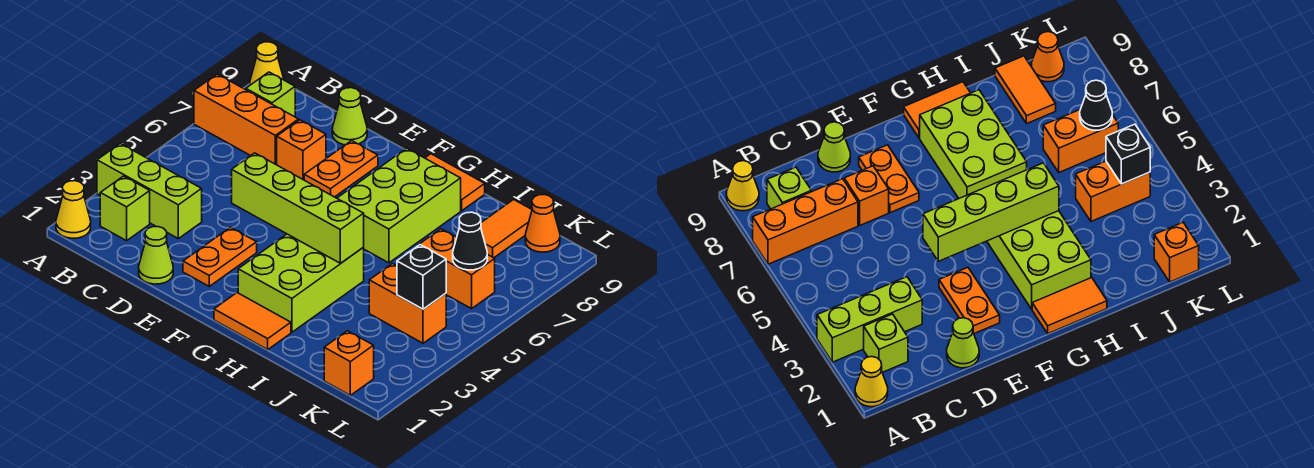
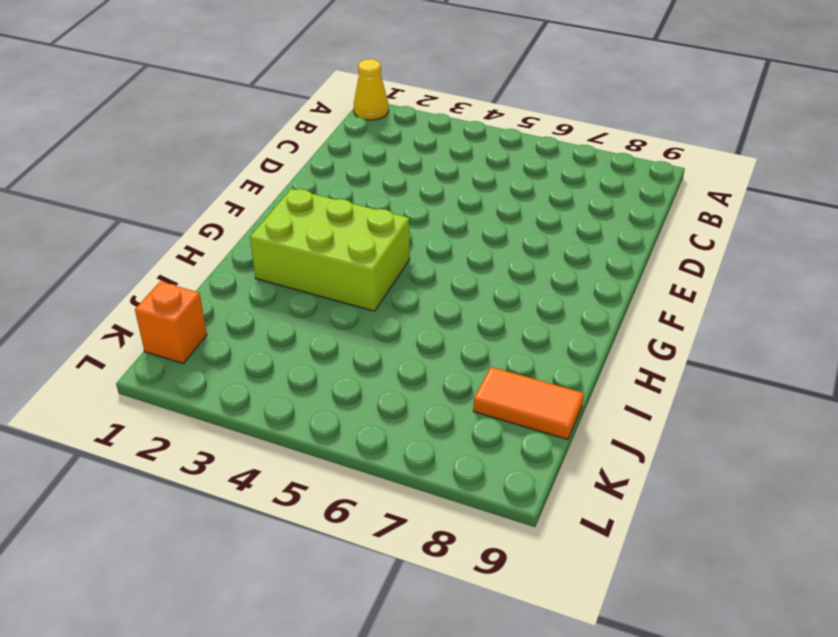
none -> lime 1x3 brick [97,144,202,239]
none -> orange 1x3 brick [194,74,298,165]
none -> yellow 1x1 cone [250,42,284,85]

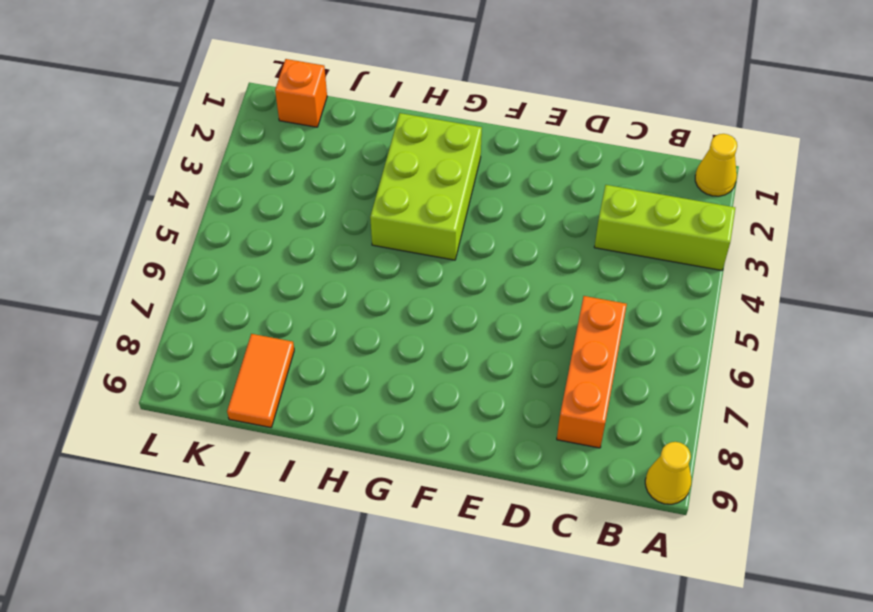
orange 1x3 brick [557,296,627,448] -> orange 1x3 brick turned to [194,74,298,165]
none -> lime 1x1 brick [100,176,150,241]
none -> lime 1x1 brick [246,72,295,117]
none -> lime 1x1 cone [139,227,173,284]

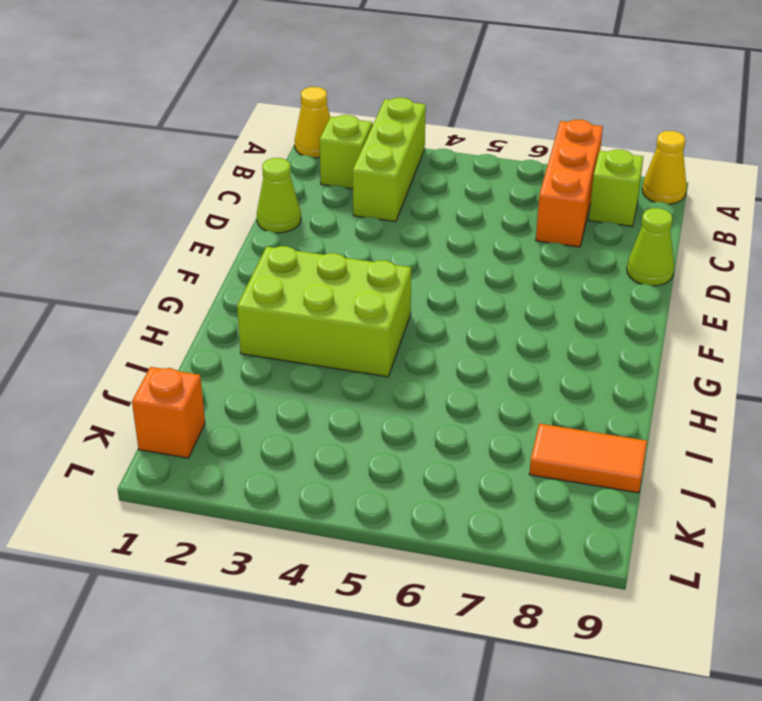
none -> orange 1x1 brick [277,120,326,180]
none -> orange 1x2 plate [183,227,257,286]
none -> orange 1x2 plate [304,141,378,197]

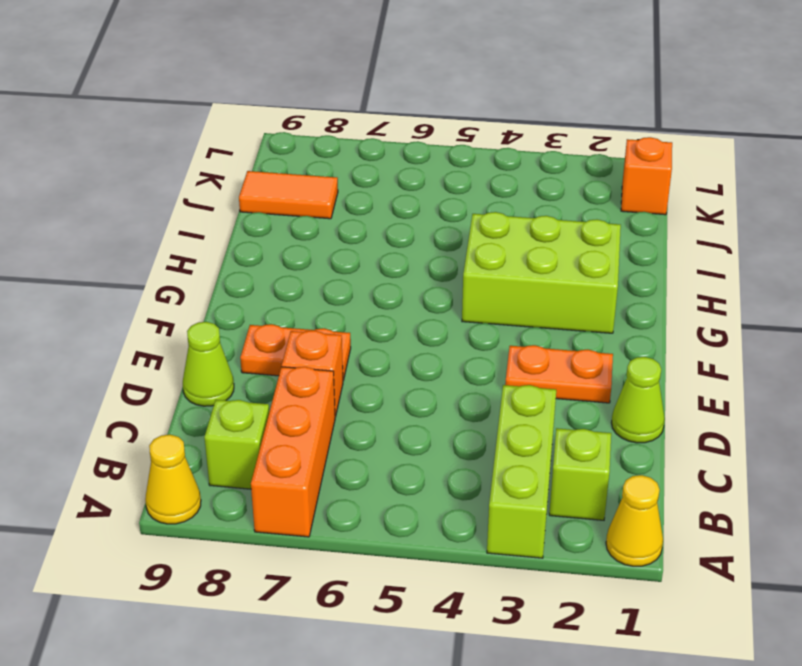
none -> orange 1x2 tile [214,293,291,349]
none -> lime 2x3 brick [337,148,461,263]
none -> orange 1x2 tile [425,154,485,211]

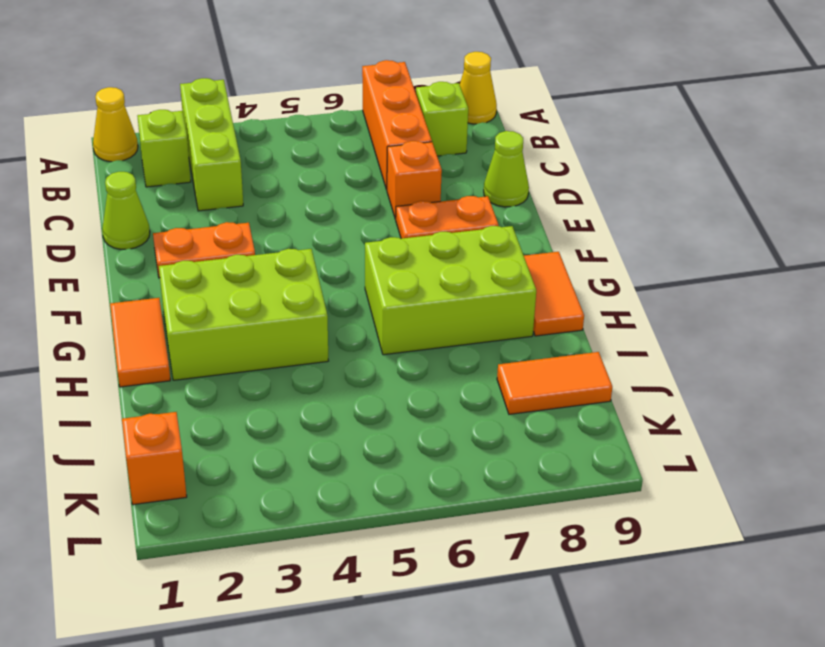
none -> orange 1x2 brick [369,264,446,343]
none -> orange 1x2 brick [418,229,495,309]
none -> orange 1x1 cone [525,195,560,252]

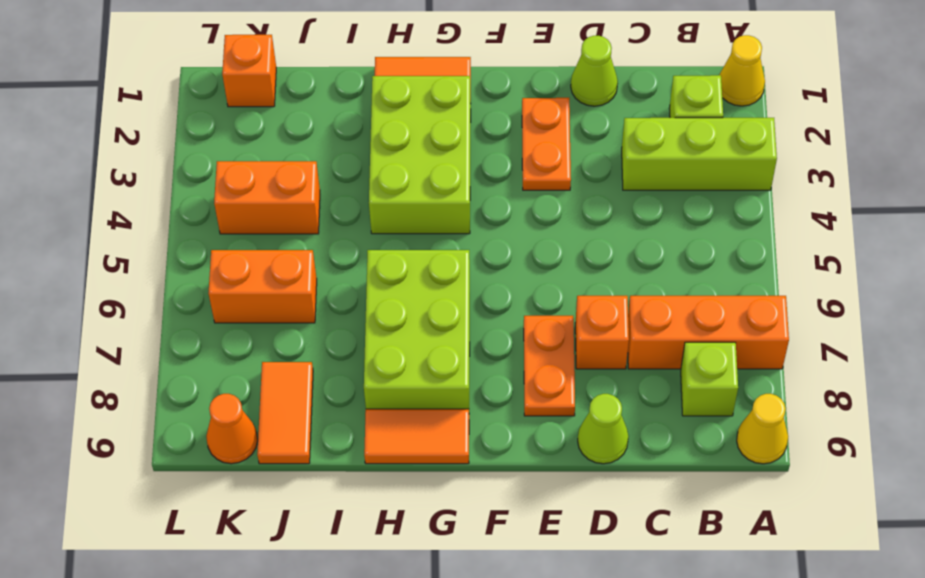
none -> lime 1x4 brick [232,153,364,263]
none -> black 1x1 brick [397,245,446,309]
none -> black 1x1 cone [453,212,487,270]

